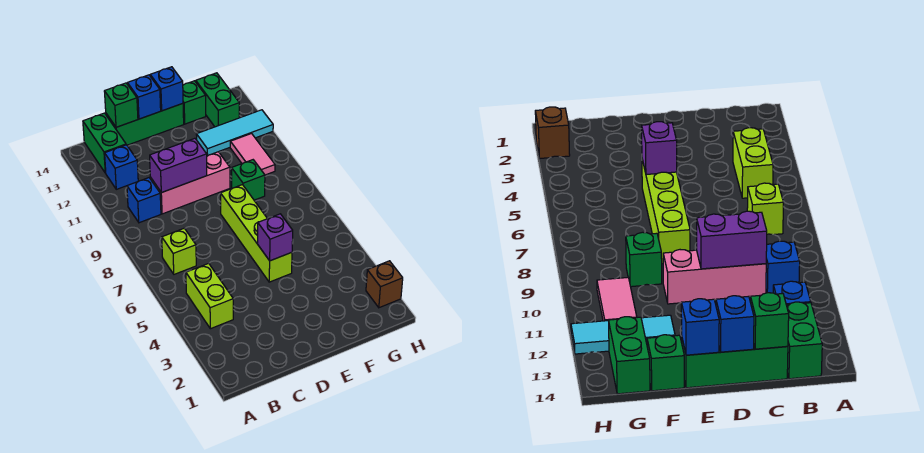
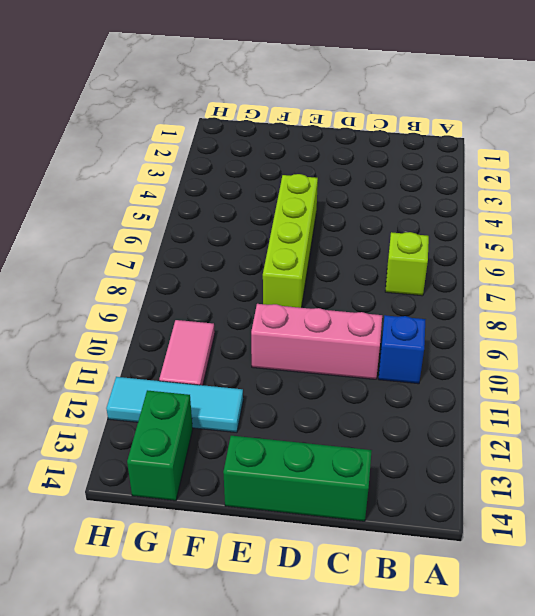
none -> lime 1x2 brick [186,263,233,329]
none -> blue 1x1 brick [105,145,138,189]
none -> green 1x2 brick [83,113,126,173]

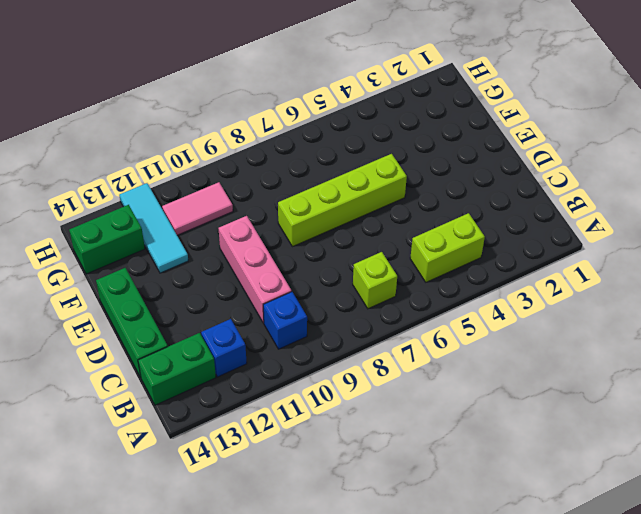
none -> green 1x1 brick [232,160,265,200]
none -> green 1x1 brick [183,81,206,124]
none -> brown 1x1 brick [366,261,403,308]

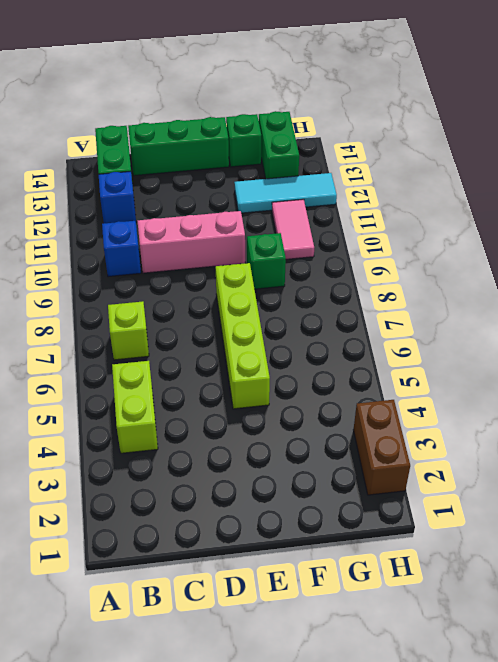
brown 1x2 brick [353,400,410,495] -> brown 1x1 brick [366,261,403,308]
none -> purple 1x2 brick [150,138,207,193]
none -> green 1x1 brick [104,83,138,127]
none -> blue 1x1 brick [127,75,161,119]

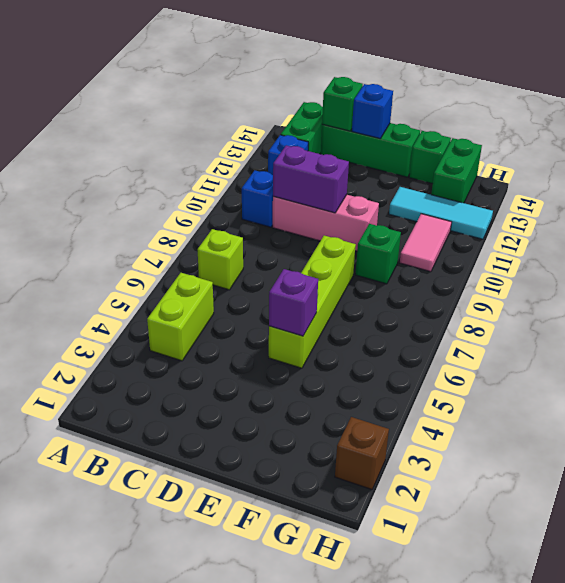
none -> blue 1x1 brick [150,67,183,111]

